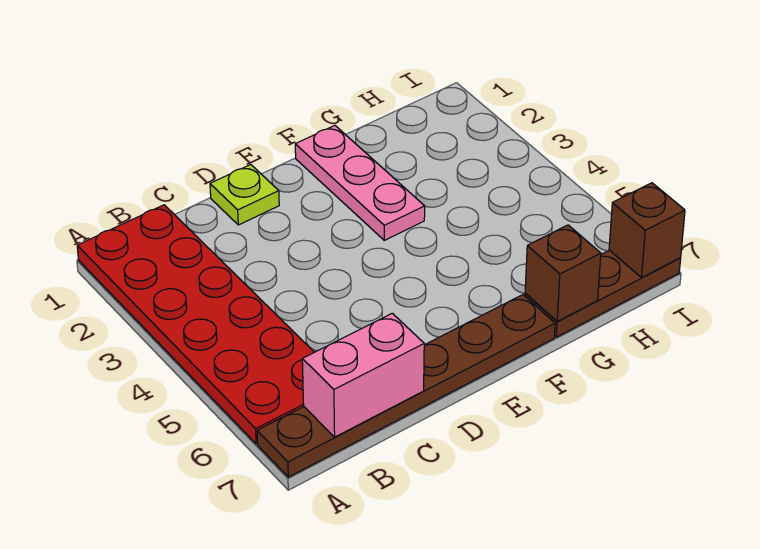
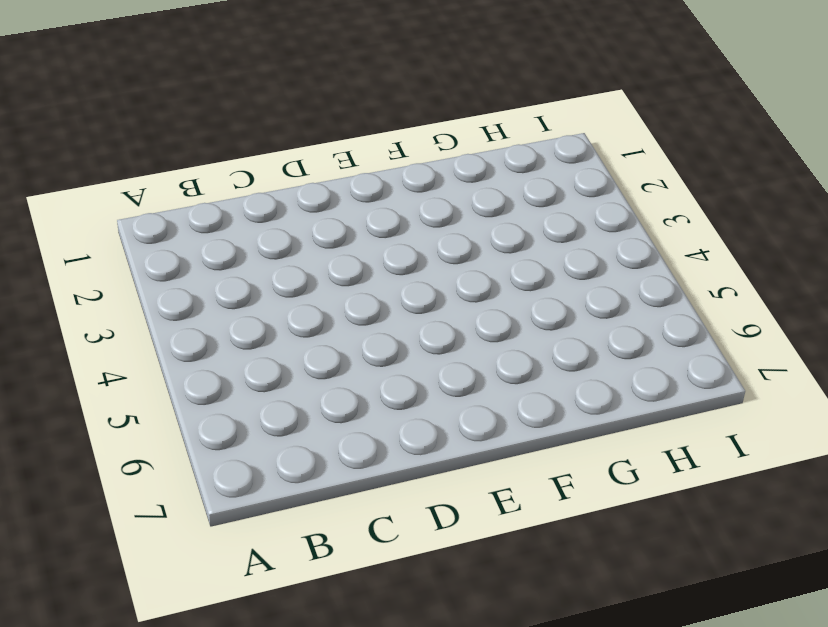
none -> red 2x6 plate [77,205,314,444]
none -> brown 1x6 plate [257,295,555,477]

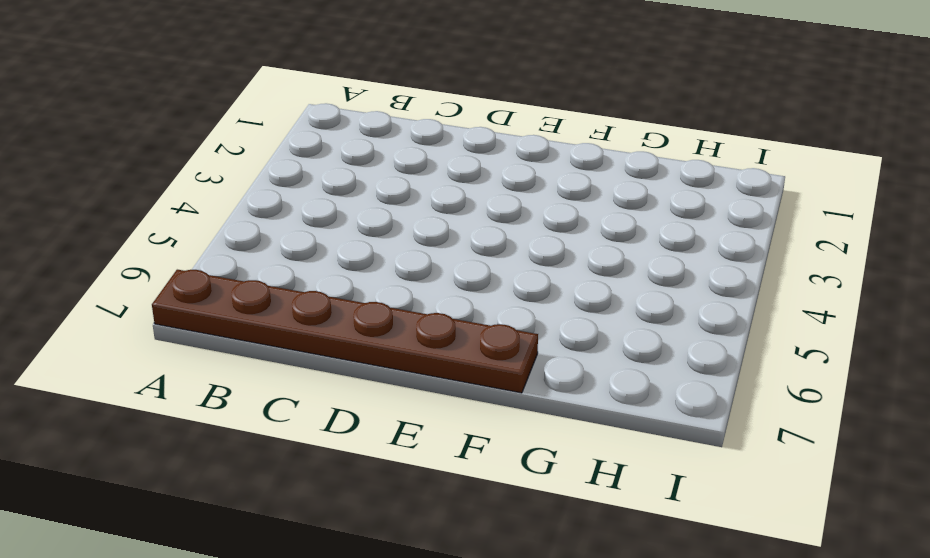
none -> red 2x6 plate [77,205,314,444]
none -> lime 1x1 plate [210,165,279,225]

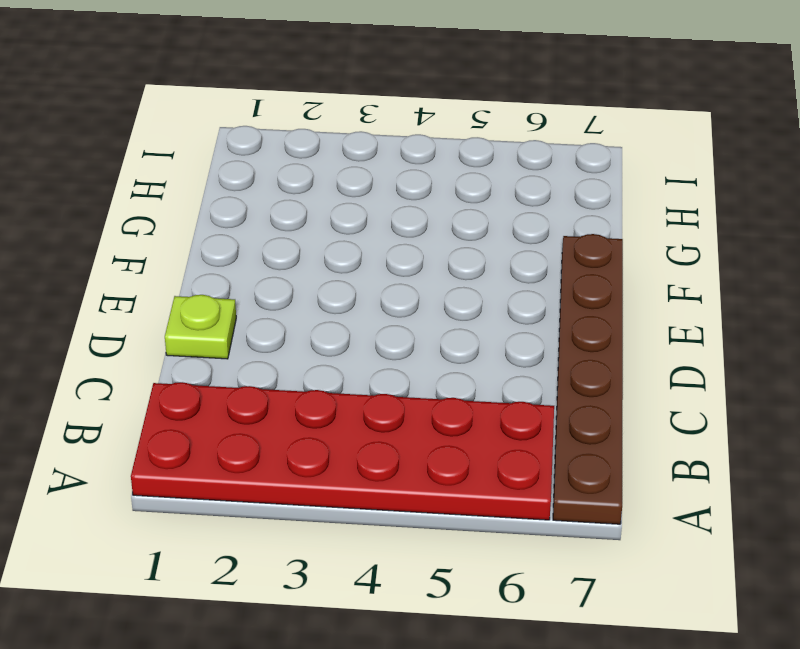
none -> pink 1x3 plate [295,125,425,240]
none -> brown 1x3 plate [525,250,681,337]

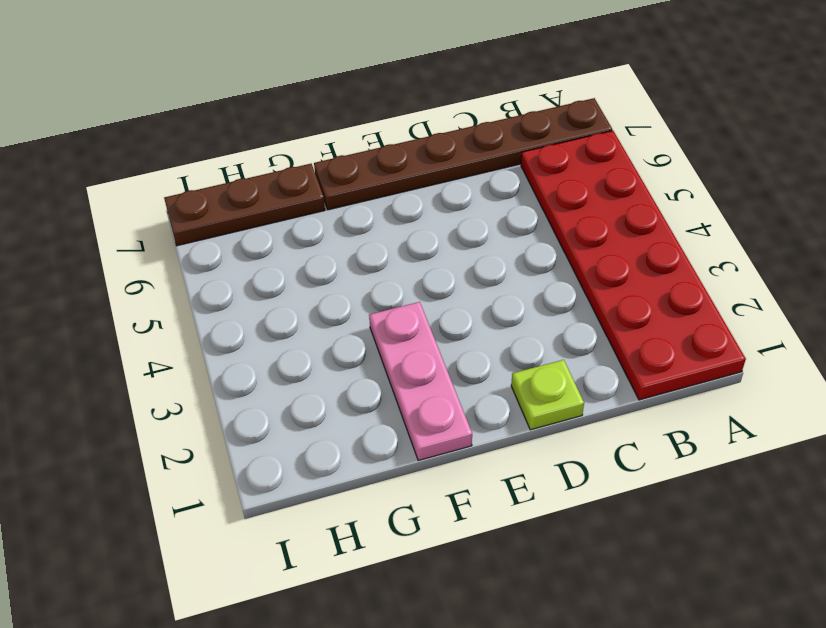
none -> pink 1x2 brick [302,313,424,437]
none -> brown 1x1 brick [525,225,601,322]

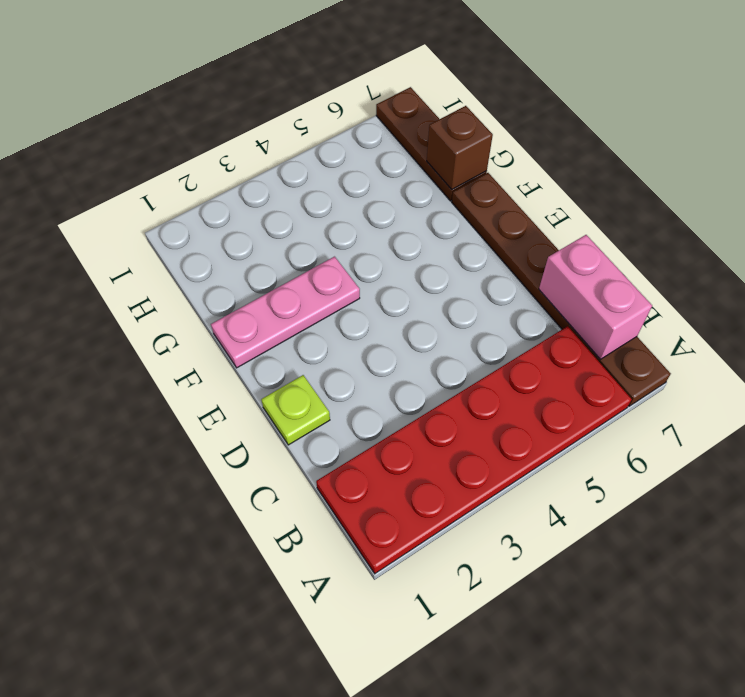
none -> brown 1x1 brick [609,183,685,278]

